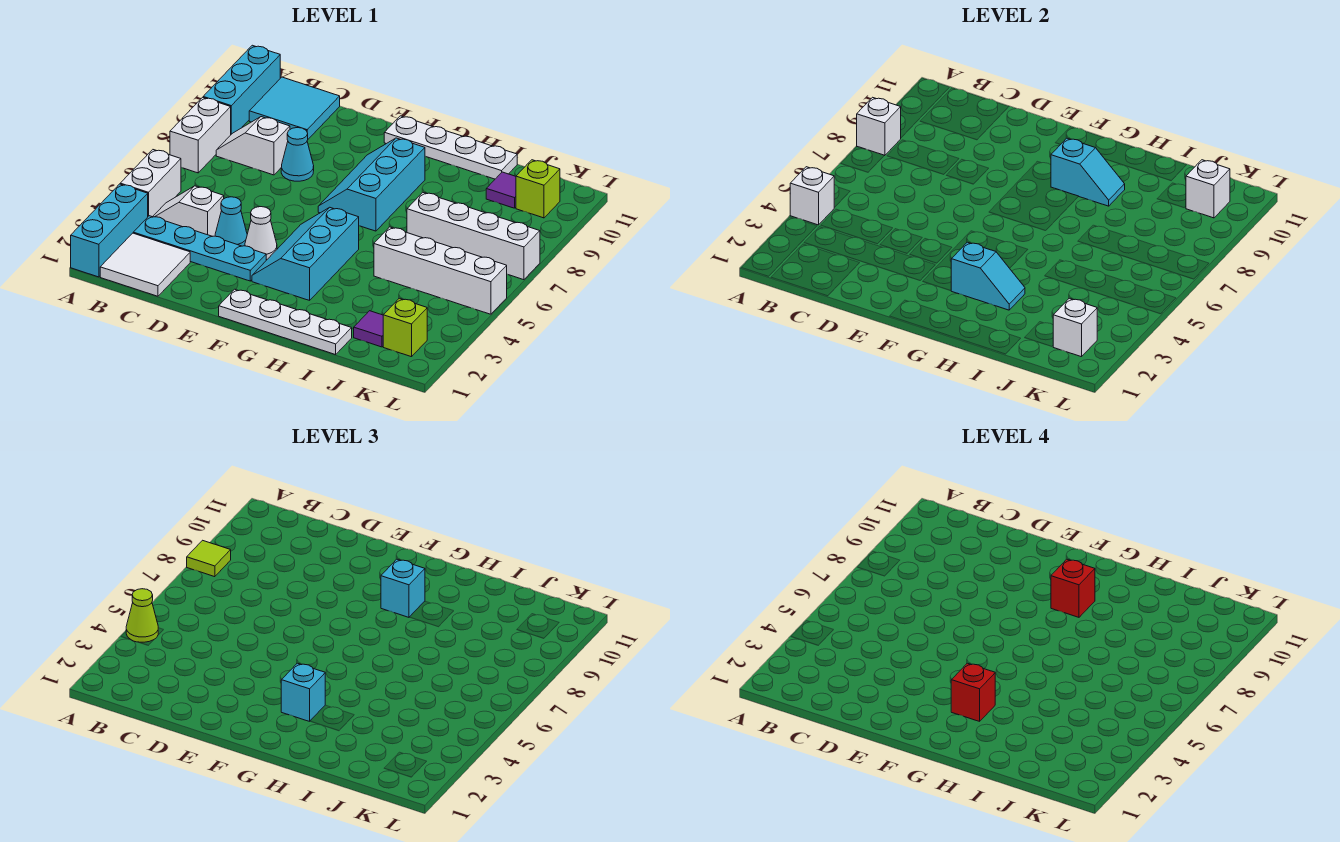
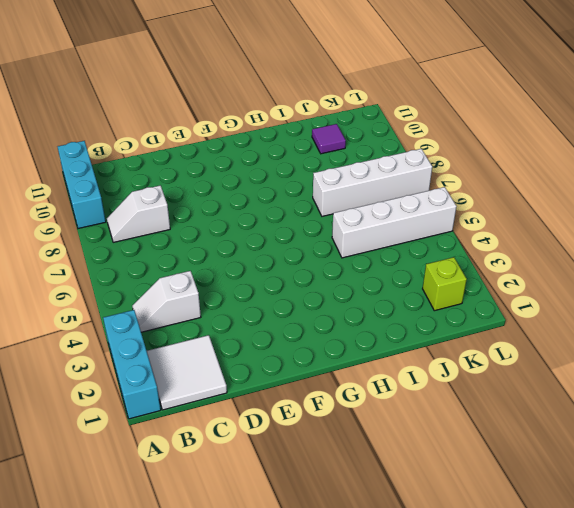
none -> white 1x2 brick [120,150,181,217]
none -> white 1x2 brick [170,97,231,173]
none -> cyan 1x4 plate [133,216,266,281]
none -> cyan 2x2 tile [249,77,340,139]

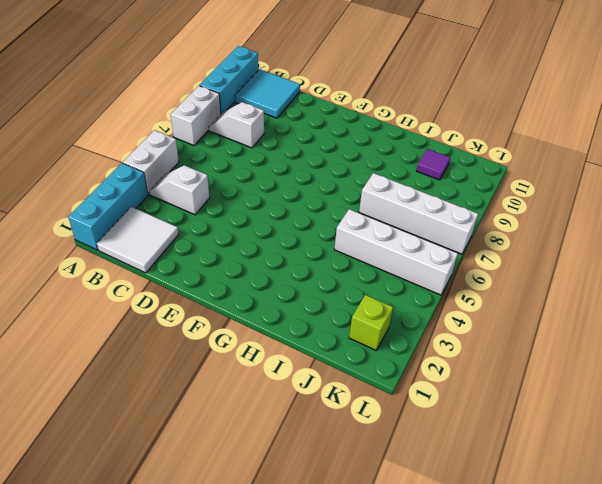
none -> cyan 1x4 plate [133,216,266,281]
none -> cyan 1x1 cone [215,197,247,246]
none -> cyan 1x1 cone [281,128,314,181]
none -> white 1x1 cone [245,207,277,260]

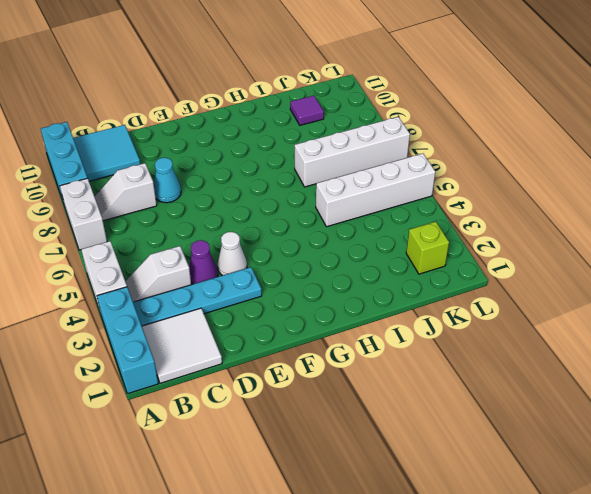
purple 1x1 cone [189,240,218,284] -> cyan 1x1 cone [215,197,247,246]
none -> white 1x4 plate [219,289,352,355]
none -> cyan 2x3 slope [252,208,359,300]
none -> cyan 2x3 slope [318,138,425,231]
none -> white 1x4 plate [384,116,517,179]

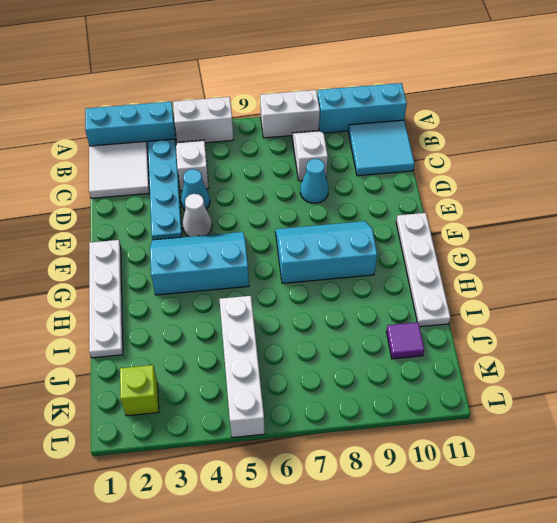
none -> white 1x4 brick [407,193,540,280]
none -> purple 1x1 tile [354,311,383,347]
none -> lime 1x1 brick [516,160,560,218]
none -> white 1x1 brick [790,167,834,225]

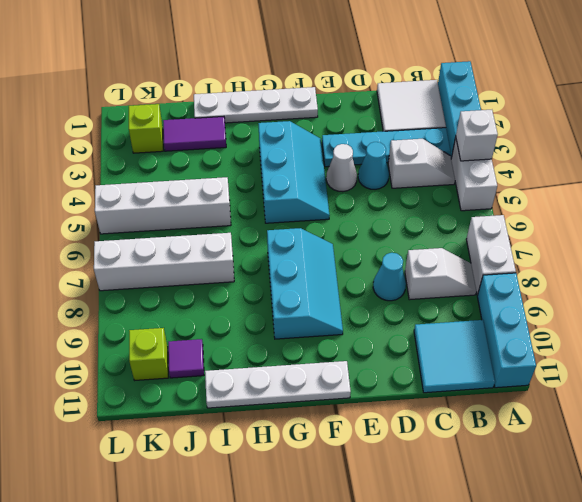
purple 1x2 tile [163,117,226,151] -> purple 1x1 tile [354,311,383,347]
none -> white 1x1 brick [857,97,901,156]
none -> cyan 1x2 slope [951,242,1025,310]
none -> cyan 1x2 slope [1051,138,1125,206]
none -> white 1x1 brick [1053,298,1097,357]

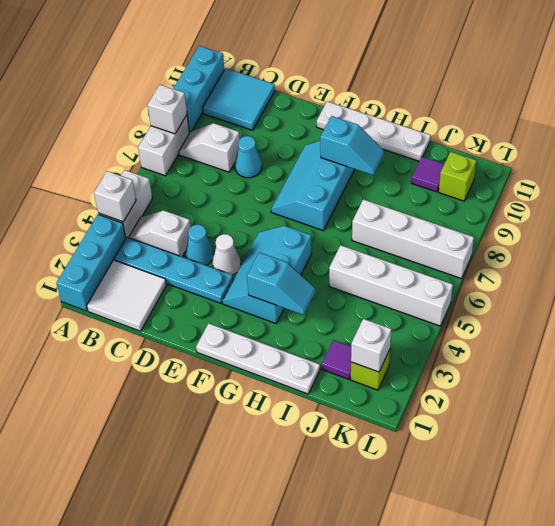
none -> white 1x1 brick [1186,160,1230,218]
none -> lime 1x1 cone [126,589,158,642]
none -> lime 1x1 tile [187,540,231,577]
none -> cyan 1x1 brick [281,663,325,721]

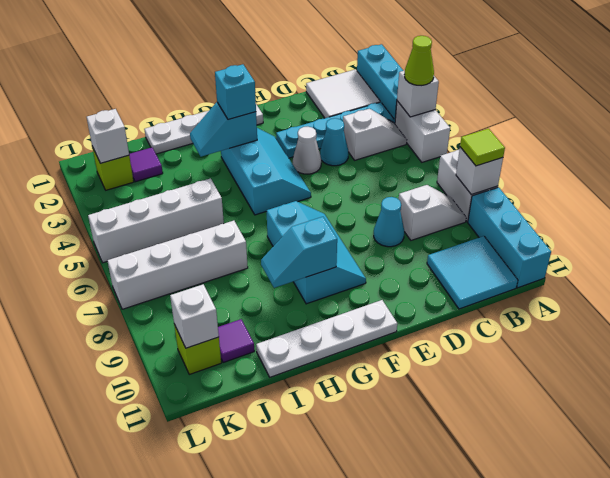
none -> cyan 1x1 brick [381,559,425,617]
none -> red 1x1 brick [951,663,995,721]
none -> red 1x1 brick [1051,559,1095,617]

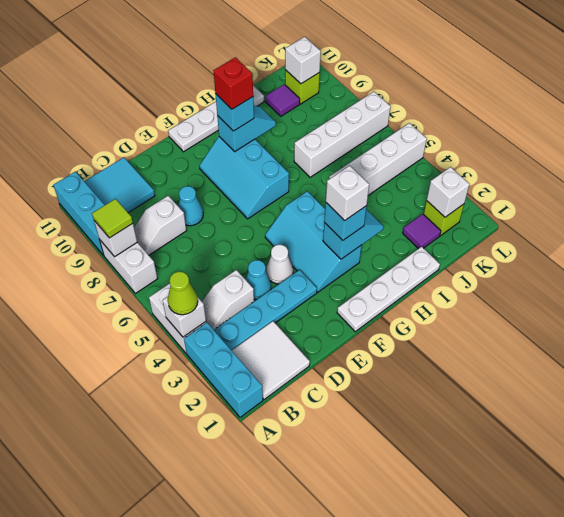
white 1x1 brick [326,166,369,221] -> red 1x1 brick [951,663,995,721]

